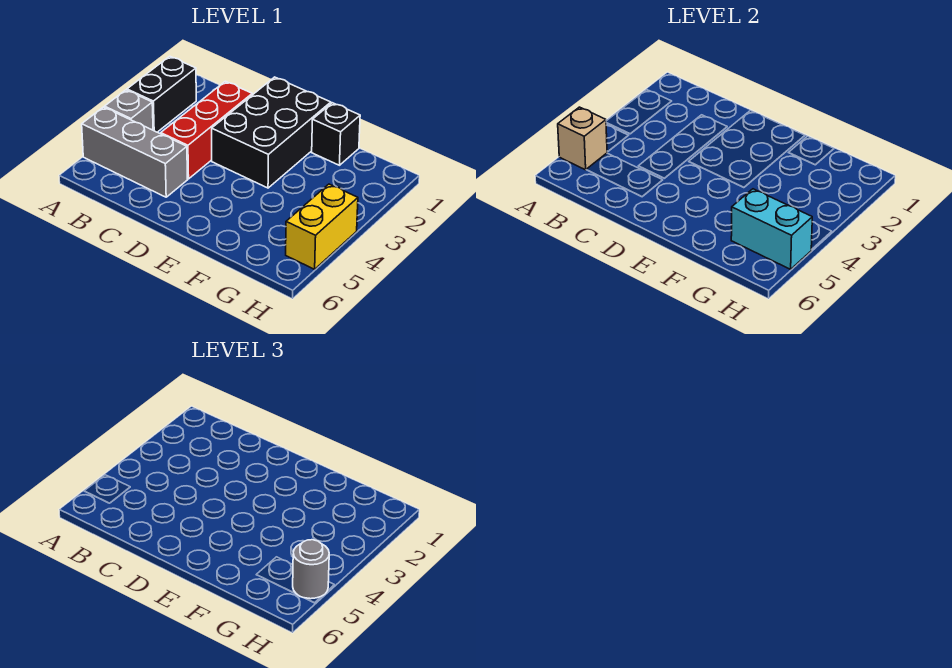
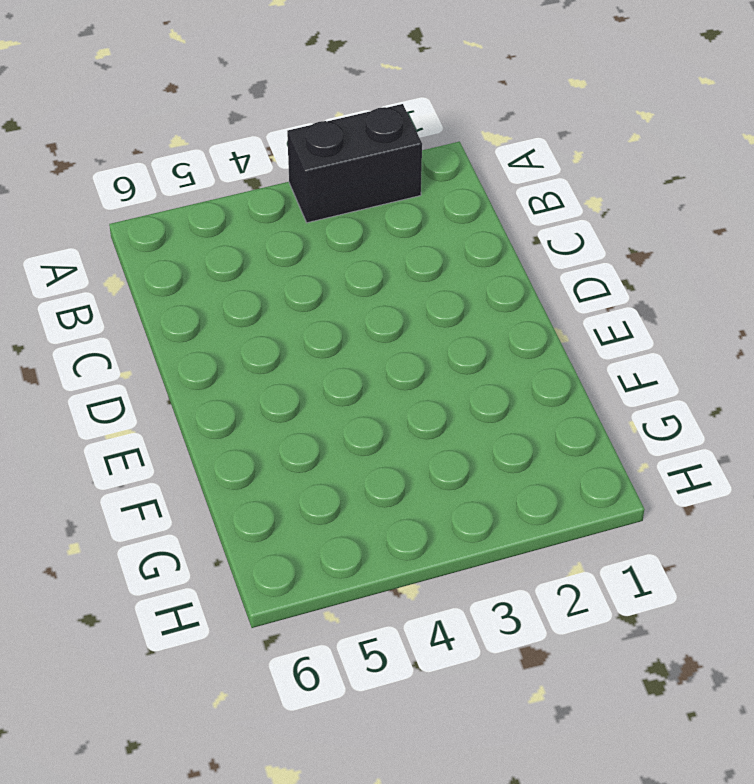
none -> grey 1x1 brick [105,90,153,130]
none -> grey 1x3 brick [82,107,187,197]

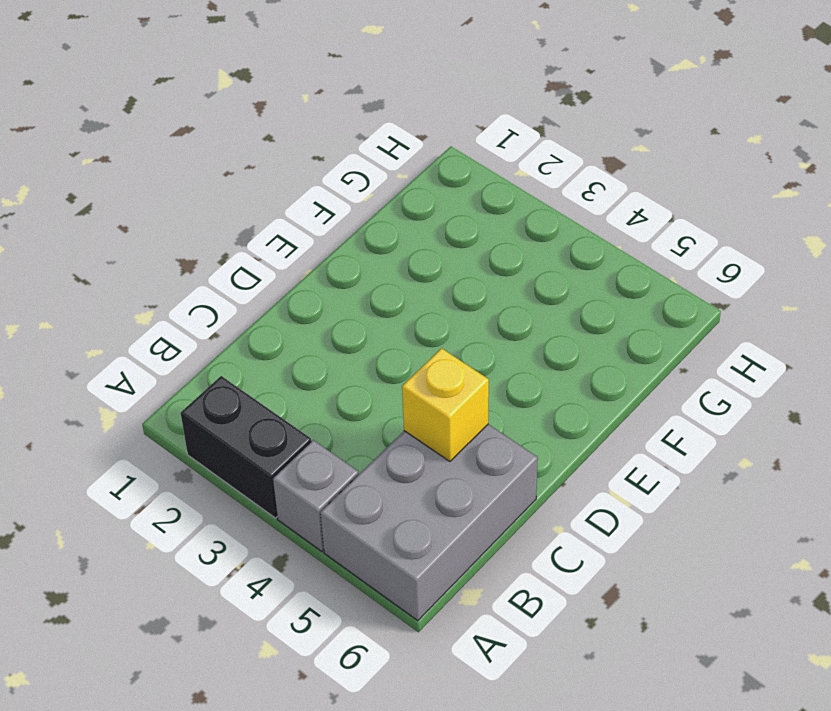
grey 2x3 brick [320,424,538,621] -> grey 1x3 brick [82,107,187,197]
yellow 1x1 brick [402,348,489,461] -> none
none -> red 1x3 brick [161,81,252,179]
none -> black 2x3 brick [212,77,331,188]

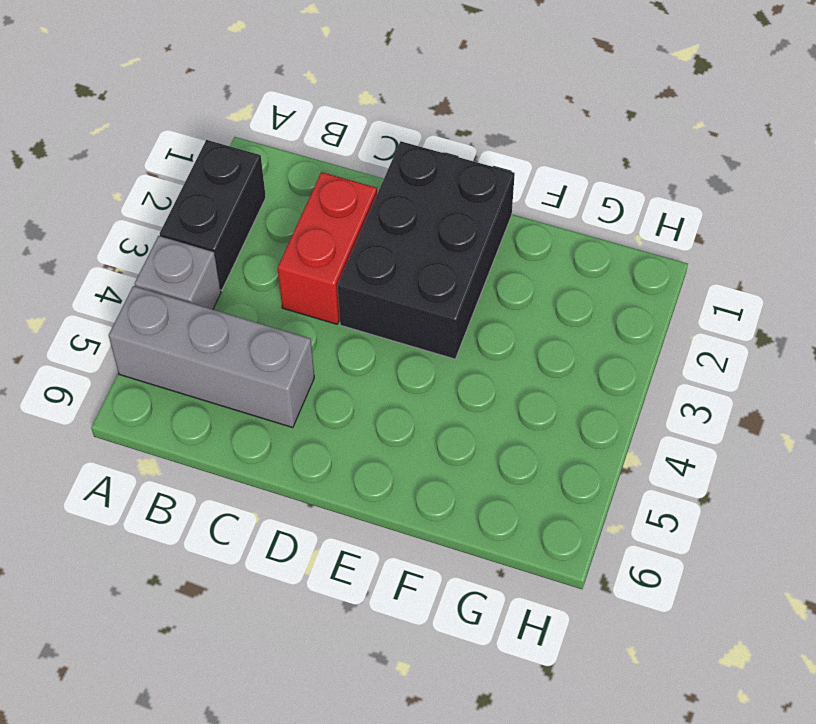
red 1x2 brick [278,172,377,324] -> red 1x3 brick [161,81,252,179]
none -> black 1x1 brick [312,103,360,165]
none -> yellow 1x2 brick [286,184,358,269]

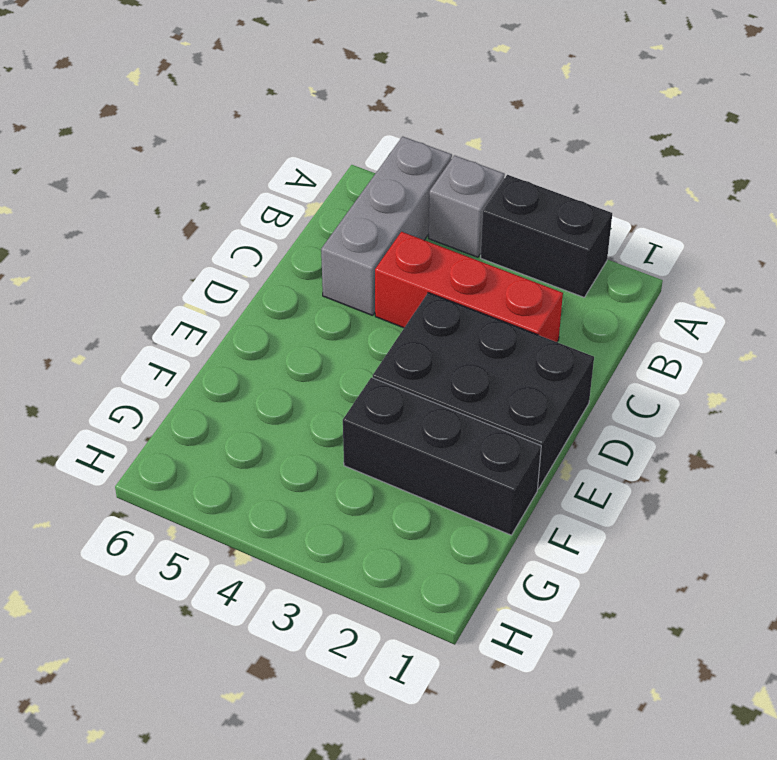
black 1x3 brick [343,378,541,535] -> black 1x1 brick [312,103,360,165]
none -> yellow 1x2 brick [286,184,358,269]
none -> tan 1x1 brick [558,107,607,170]

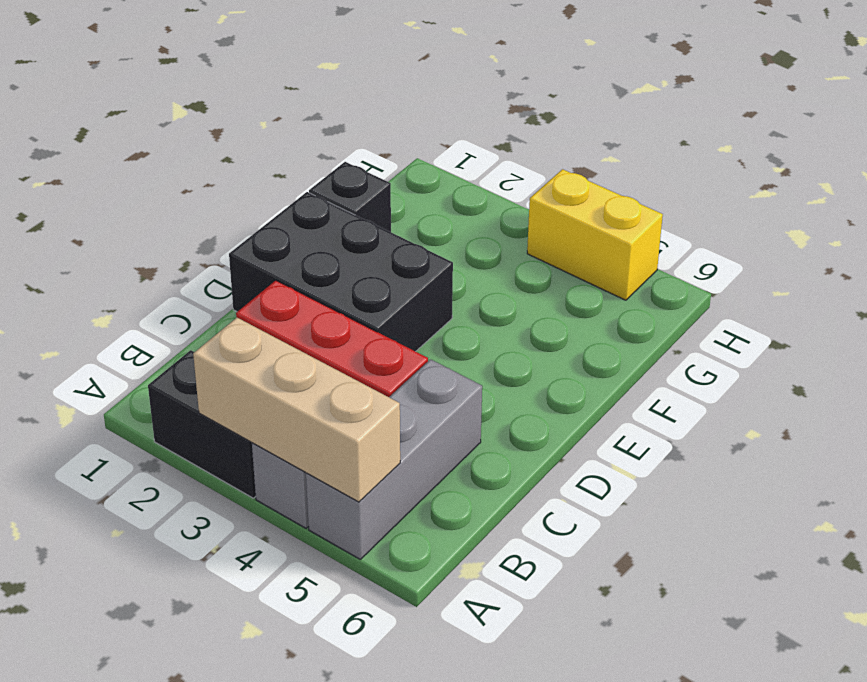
tan 1x3 brick [193,318,400,502] -> tan 1x1 brick [558,107,607,170]
none -> cyan 1x2 brick [731,189,812,269]
none -> grey 1x1 round brick [293,540,329,599]

